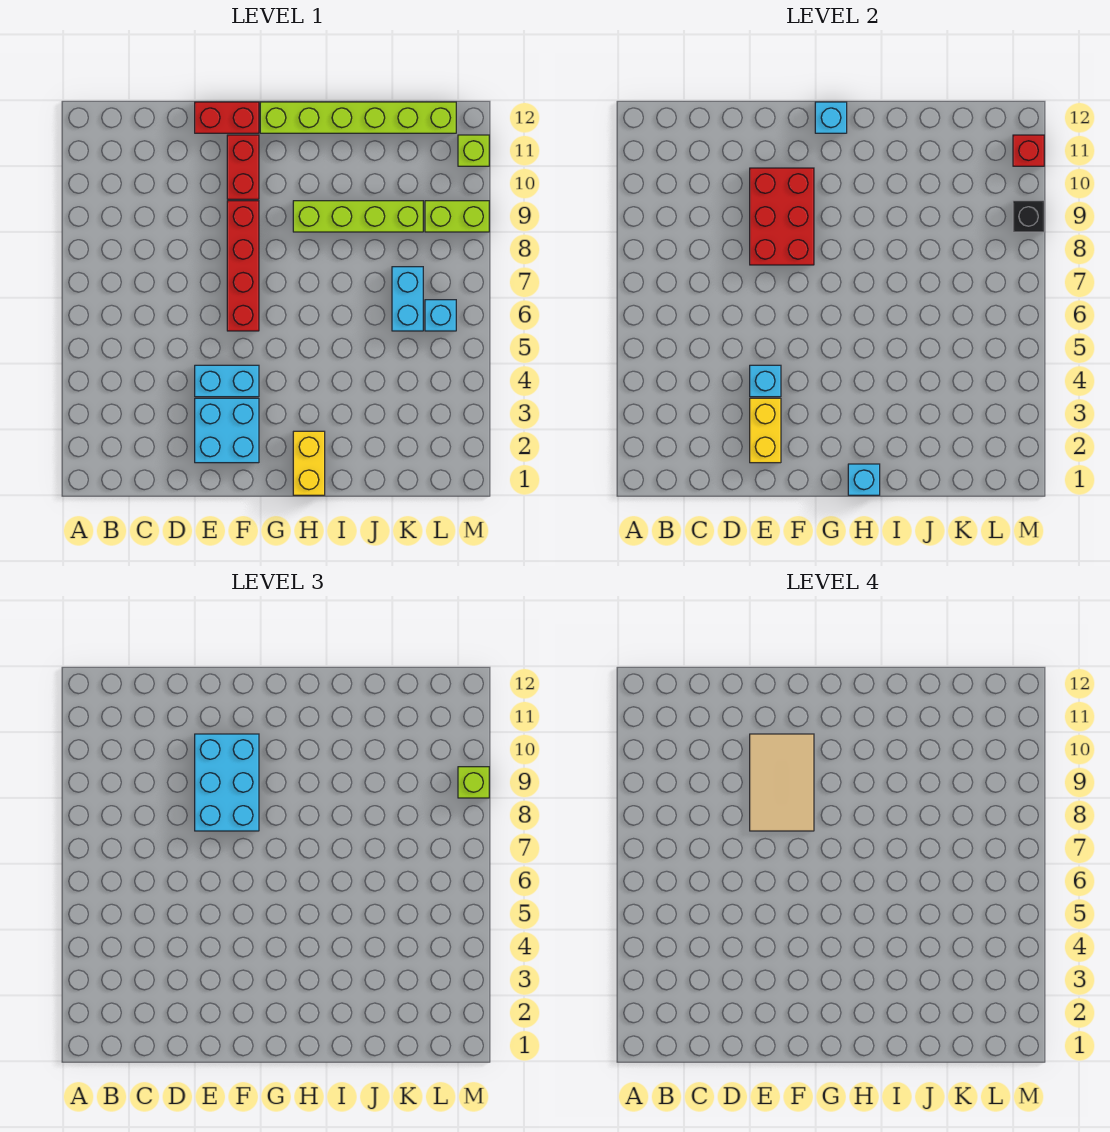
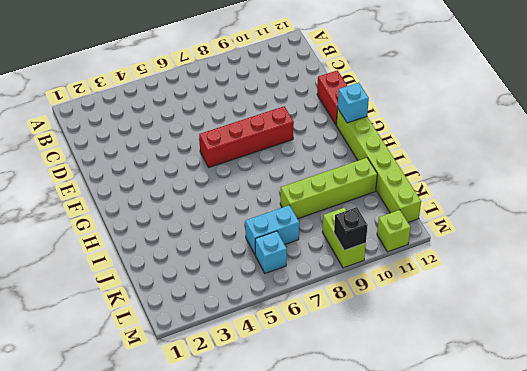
lime 1x4 brick [280,158,377,219] -> lime 1x4 brick turned to [293,201,423,232]
none -> cyan 2x2 brick [195,398,259,463]
none -> cyan 1x2 brick [195,365,259,397]
none -> red 1x2 brick [227,135,259,199]

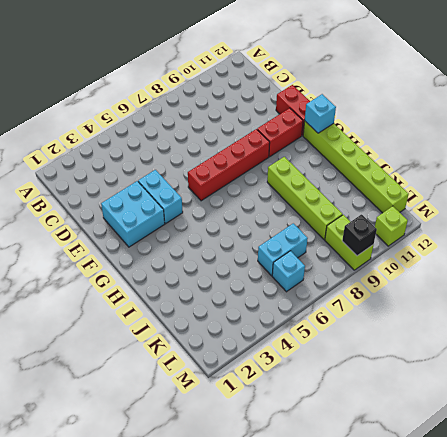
none -> yellow 1x2 brick [293,431,325,495]
none -> yellow 1x2 brick [750,398,781,463]
none -> cyan 1x1 brick [750,365,781,397]

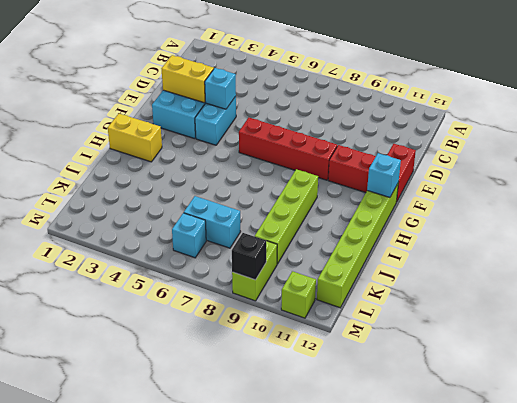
none -> red 2x3 brick [750,168,814,265]
none -> cyan 1x1 brick [848,464,880,495]
none -> red 1x1 brick [1013,135,1044,166]

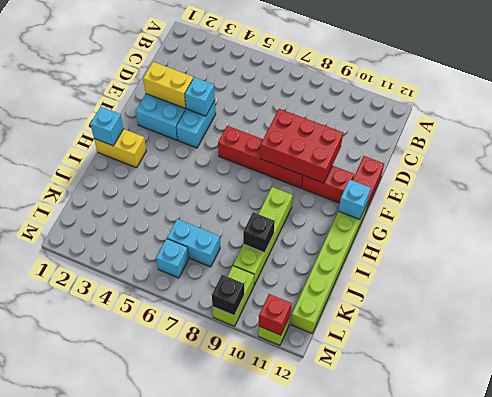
black 1x1 brick [243,212,275,253] -> none
none -> cyan 2x3 brick [195,734,259,831]
none -> lime 1x1 brick [458,767,489,798]
none -> tan 2x3 tile [750,734,814,831]

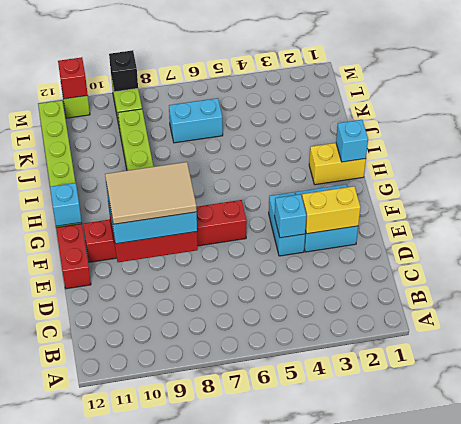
none -> cyan 1x1 brick [425,300,456,331]
none -> lime 1x1 brick [458,767,489,798]

